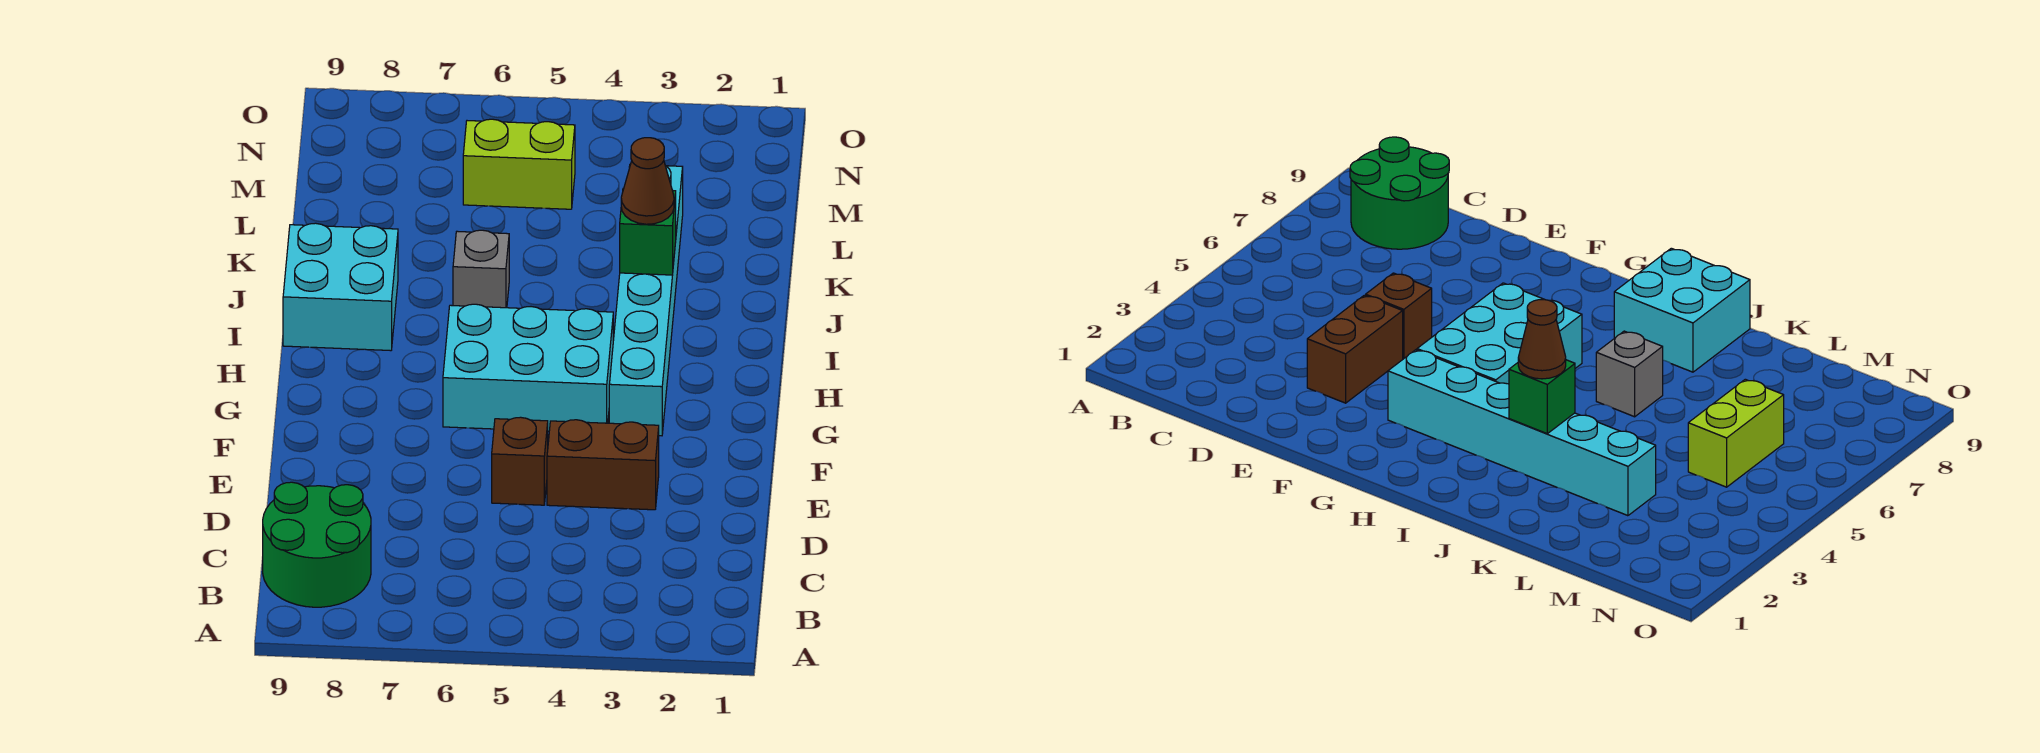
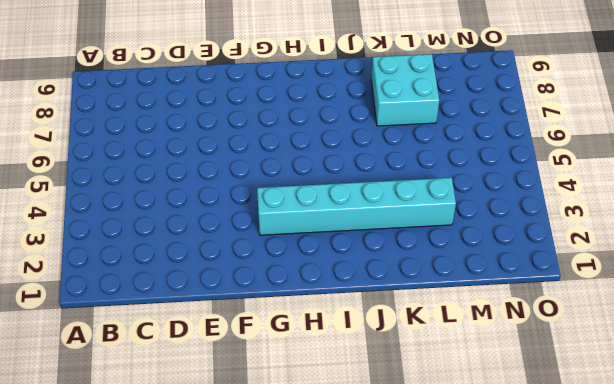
cyan 2x2 brick [371,54,439,126] -> cyan 2x2 brick moved to [283,223,398,351]
none -> green 2x2 round brick [263,482,371,607]
none -> brown 1x2 brick [547,420,659,510]

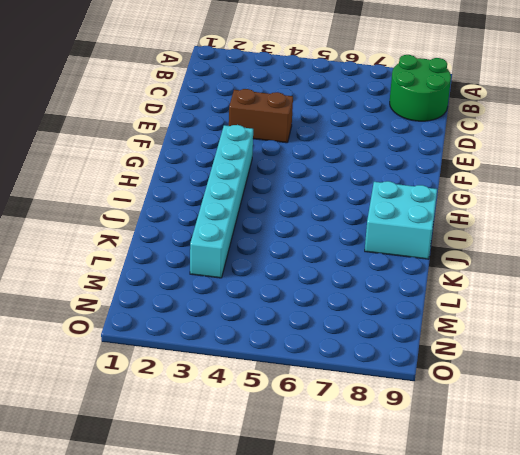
none -> brown 1x1 brick [492,417,548,505]
none -> cyan 2x3 brick [443,304,613,431]

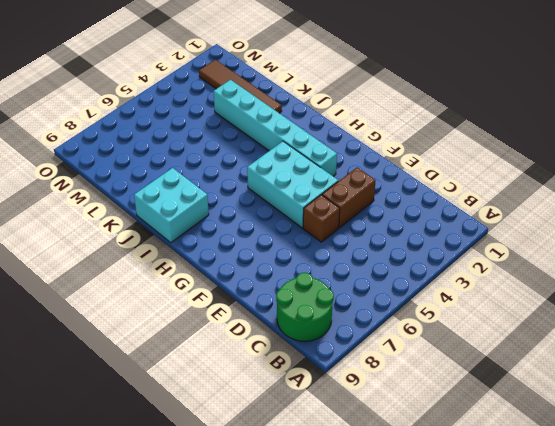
cyan 2x3 brick [247,141,338,228] -> cyan 2x3 brick turned to [443,304,613,431]
brown 1x4 tile [199,60,282,113] -> none
none -> grey 1x1 brick [453,230,509,308]
none -> lime 1x2 brick [463,119,575,209]

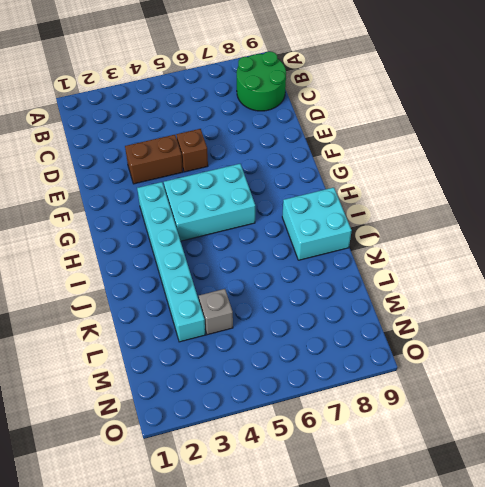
grey 1x1 brick [199,289,233,335] -> grey 1x1 brick moved to [453,230,509,308]
none -> lime 1x2 brick [463,119,575,209]
none -> green 1x1 brick [620,188,676,275]

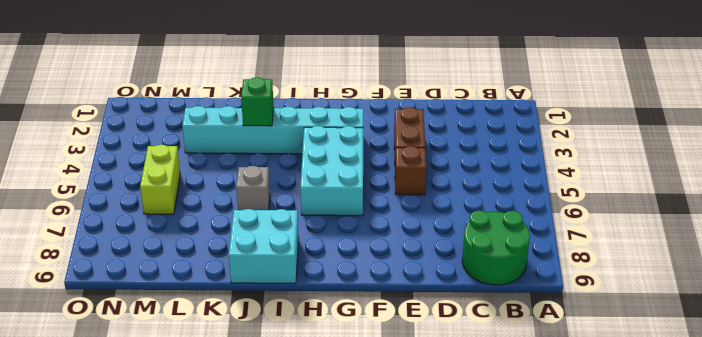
none -> brown 1x1 cone [621,138,674,224]

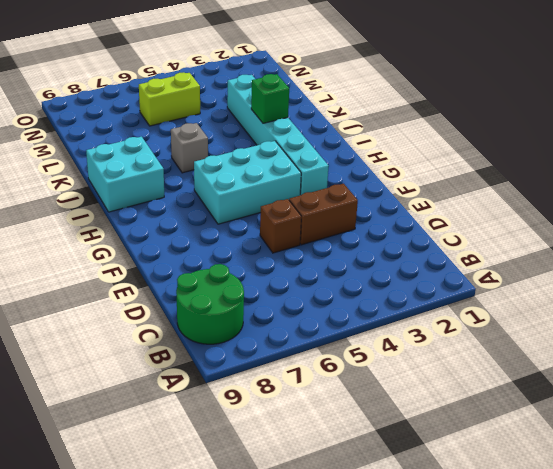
none -> brown 1x1 cone [621,138,674,224]

